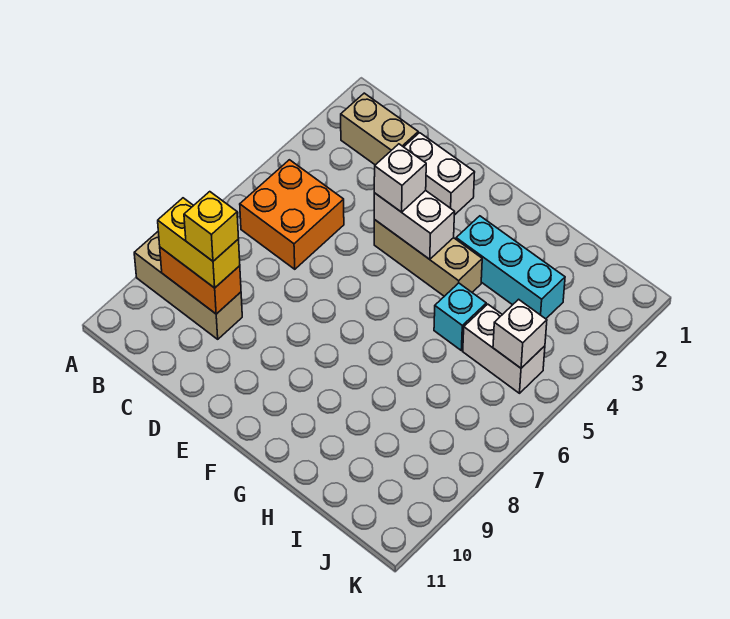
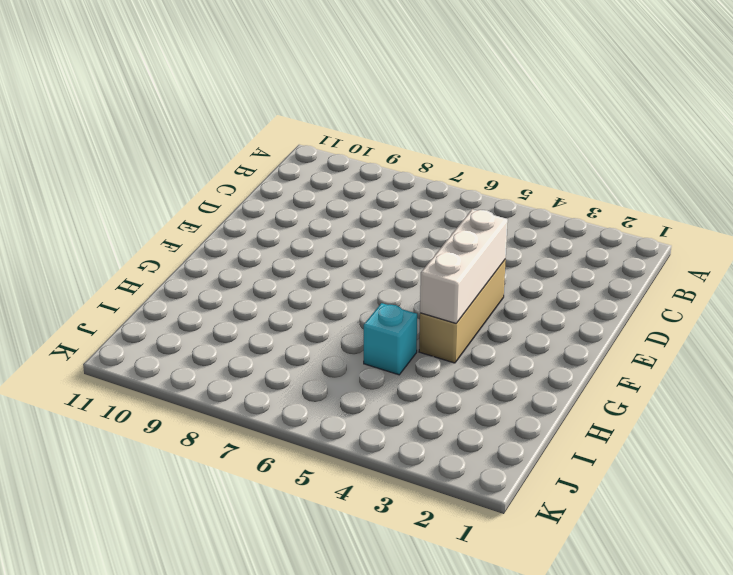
white 1x3 brick [420,209,508,323] -> white 1x2 brick [374,190,455,259]
none -> tan 1x3 brick [134,232,242,339]
none -> tan 1x2 brick [341,93,418,165]
none -> orange 2x2 brick [240,160,344,269]

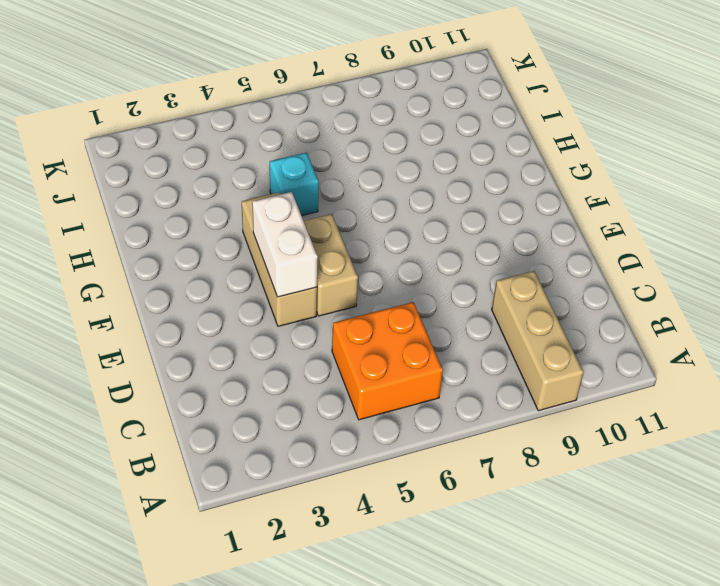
tan 1x2 brick [304,214,358,316] -> tan 1x2 brick moved to [341,93,418,165]
none -> white 1x2 brick [404,133,475,215]
none -> cyan 1x3 brick [456,216,565,319]
none -> white 1x2 brick [463,304,545,393]

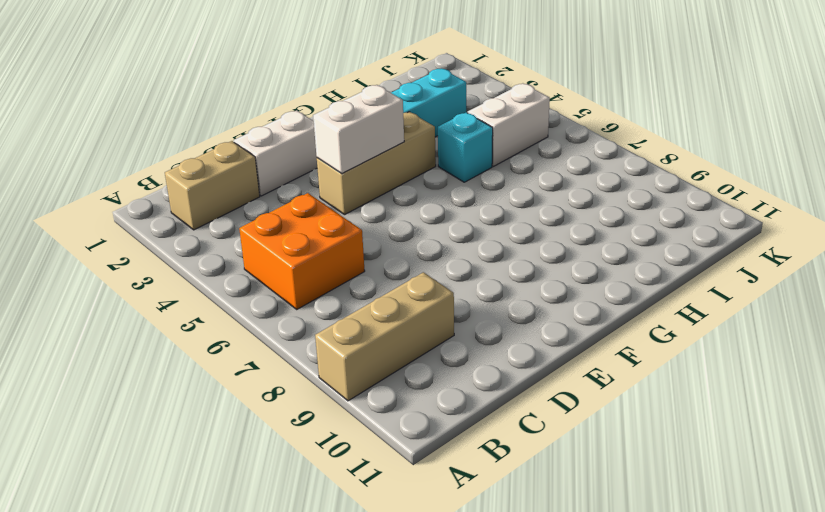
none -> orange 1x2 brick [160,247,241,314]
none -> white 1x1 brick [493,299,547,368]
none -> yellow 1x2 brick [158,198,240,288]

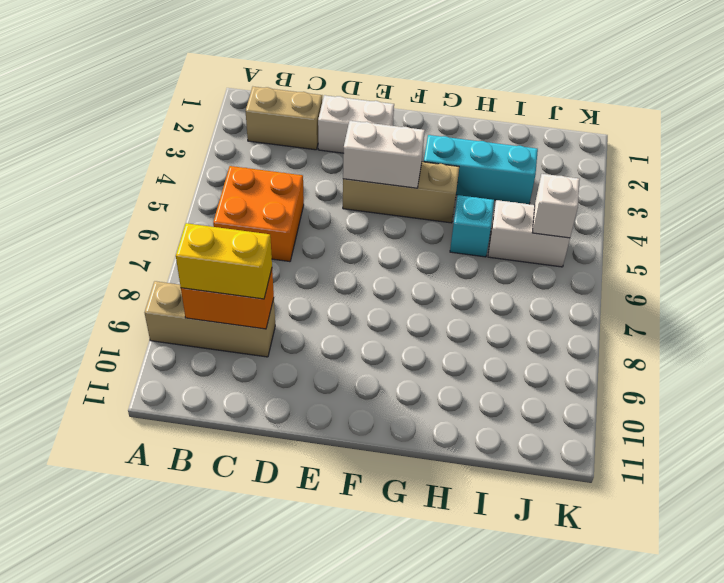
none -> white 1x1 brick [374,144,426,212]
none -> yellow 1x1 brick [184,192,239,261]

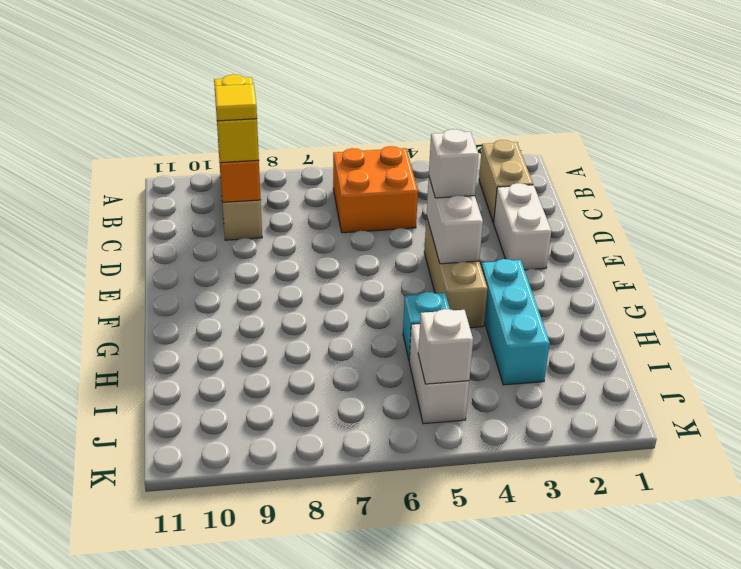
yellow 1x1 tile [215,84,257,121] -> yellow 1x1 brick [184,192,239,261]

